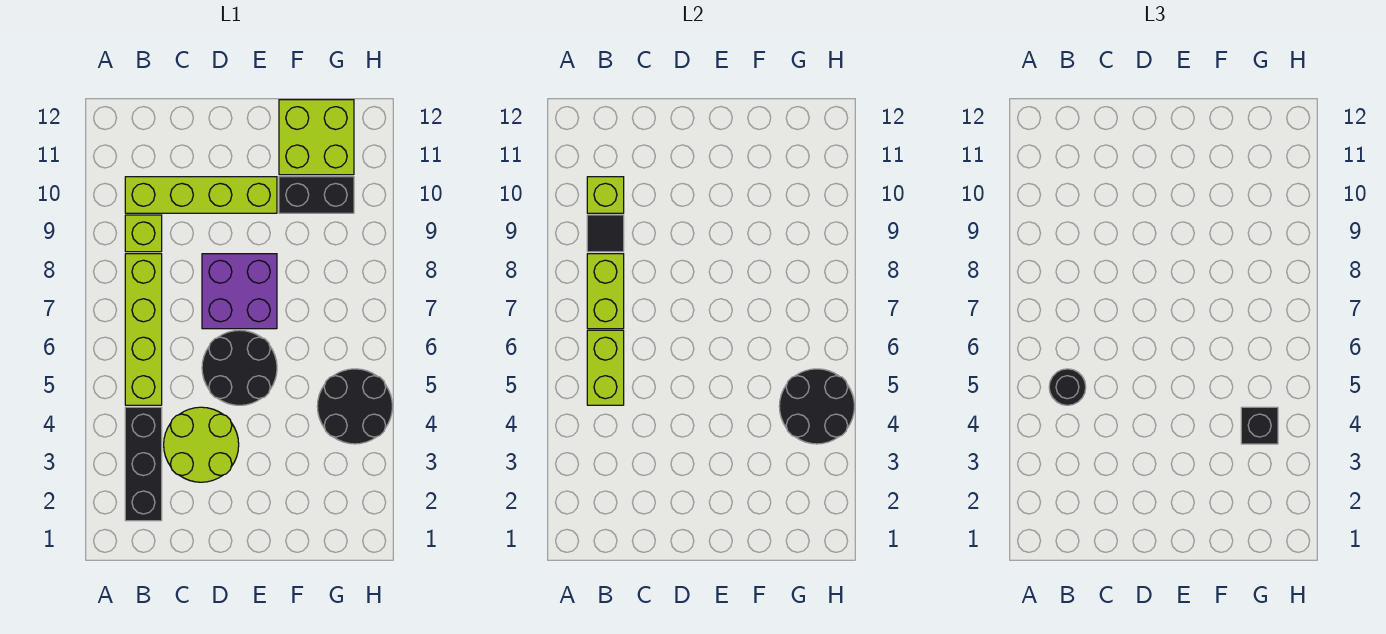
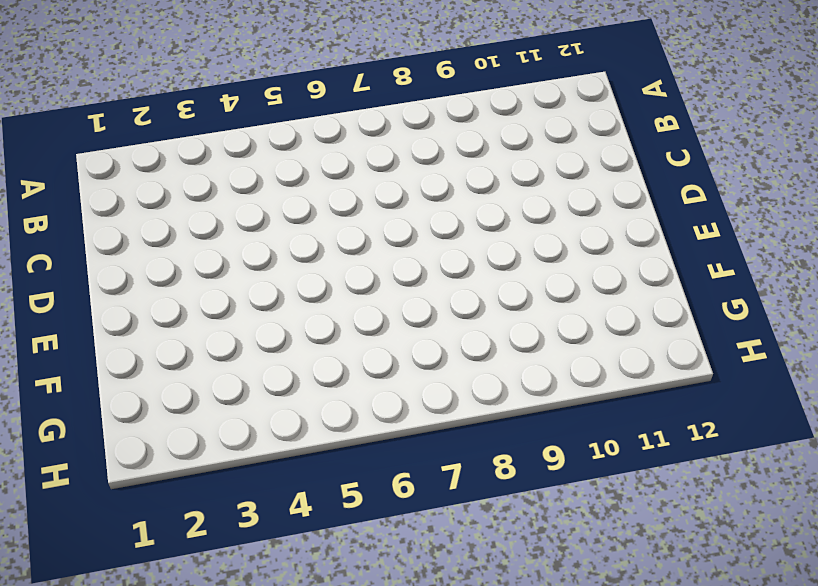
none -> black 1x3 brick [125,407,162,521]
none -> lime 1x4 brick [125,254,162,405]
none -> lime 1x1 brick [125,215,162,252]

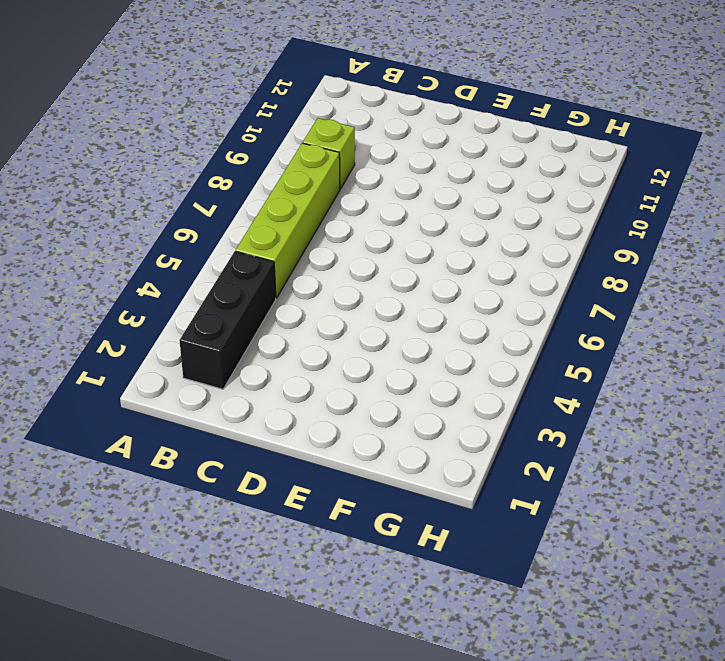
none -> lime 1x4 brick [125,177,277,213]
none -> lime 2x2 round brick [164,407,239,482]
none -> black 2x2 round brick [202,330,277,405]

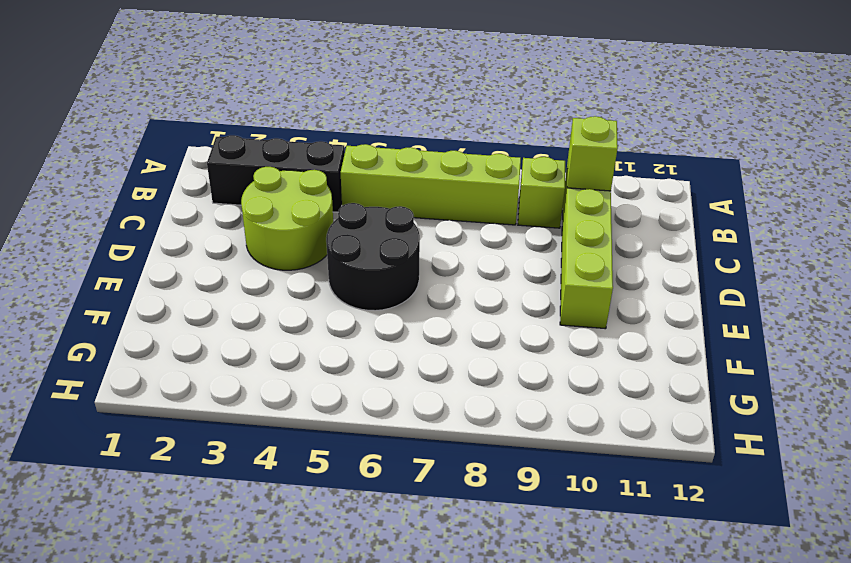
none -> purple 2x2 brick [202,254,277,329]
none -> black 1x2 brick [279,177,354,213]
none -> lime 2x2 brick [279,100,354,175]

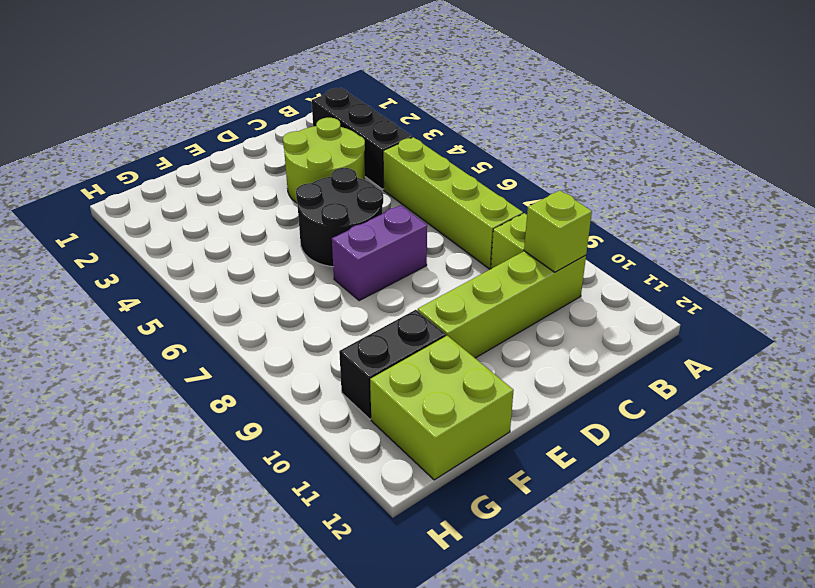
purple 1x2 brick [332,205,427,301] -> purple 2x2 brick [202,254,277,329]
none -> black 2x2 round brick [317,369,392,444]
none -> lime 1x2 brick [587,330,624,405]
none -> lime 1x2 brick [587,254,624,329]

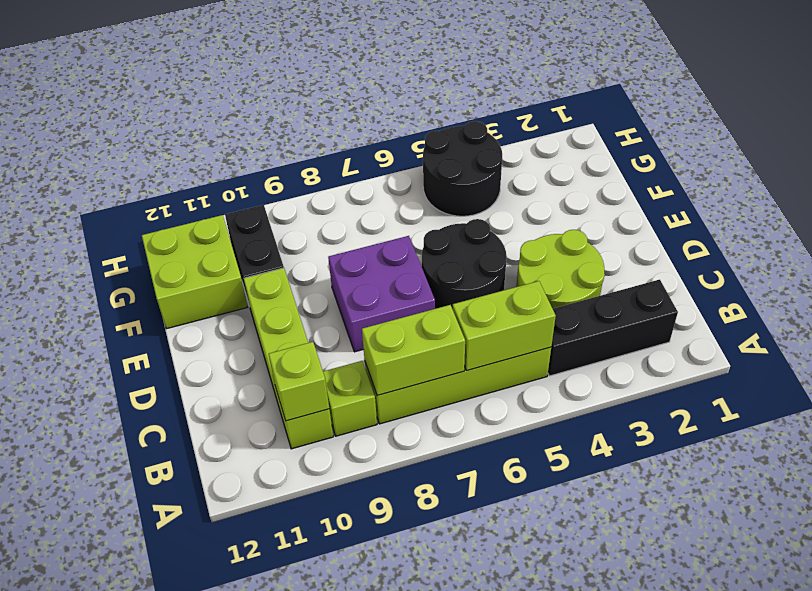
none -> black 1x1 tile [587,215,624,252]
none -> black 2x2 round brick [779,369,854,444]
none -> black 1x1 round brick [1049,369,1086,405]

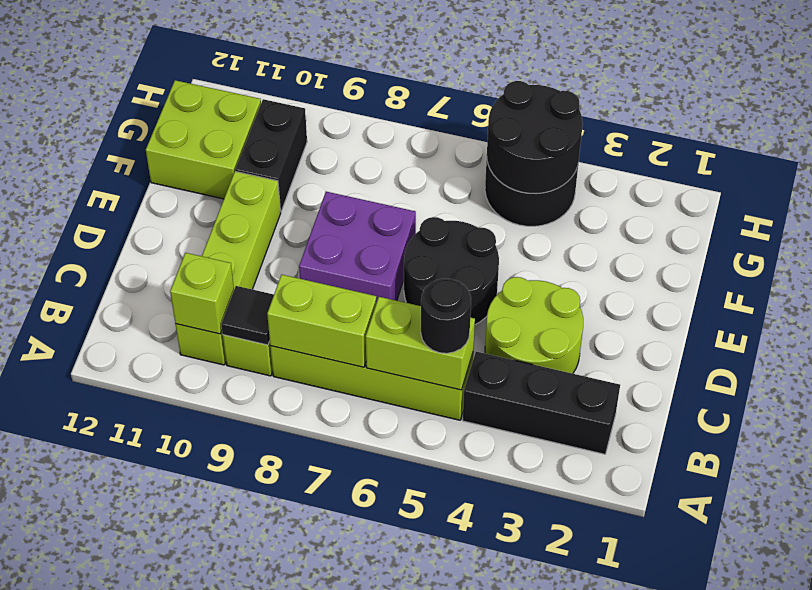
none -> black 1x1 brick [1241,407,1278,444]

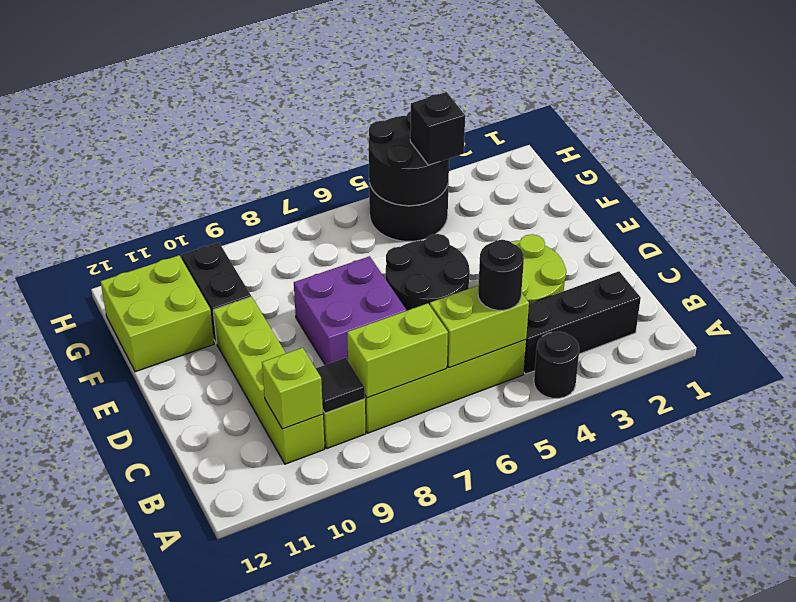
black 1x1 round brick [534,331,579,398] -> none

